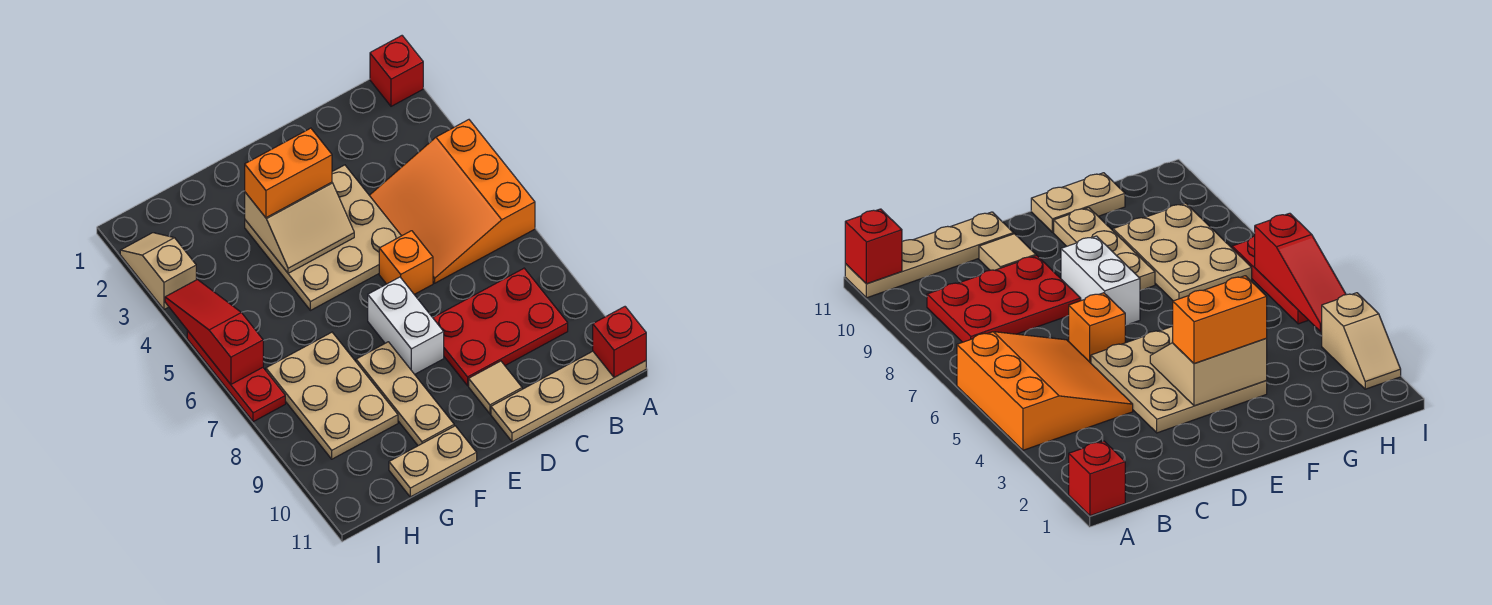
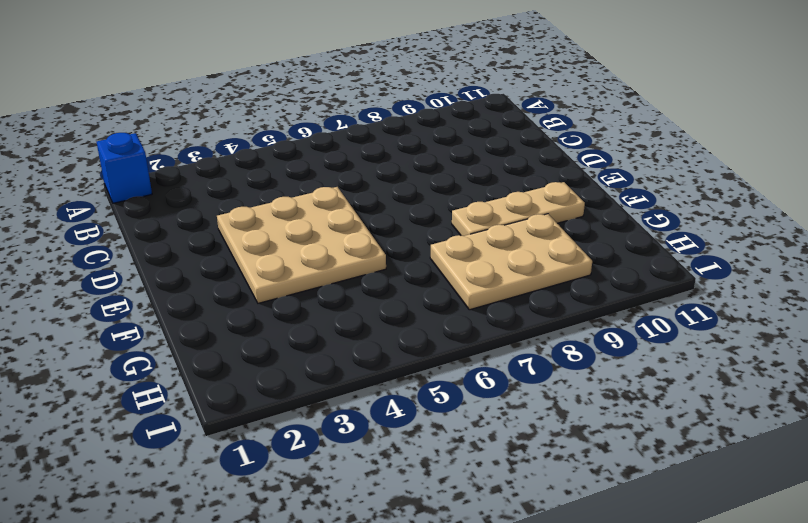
blue 1x1 brick [97,133,152,203] -> red 1x1 brick [370,36,423,106]
none -> orange 3x3 slope [369,120,535,283]
none -> tan 1x4 plate [491,351,646,442]
none -> red 2x3 plate [433,268,568,386]

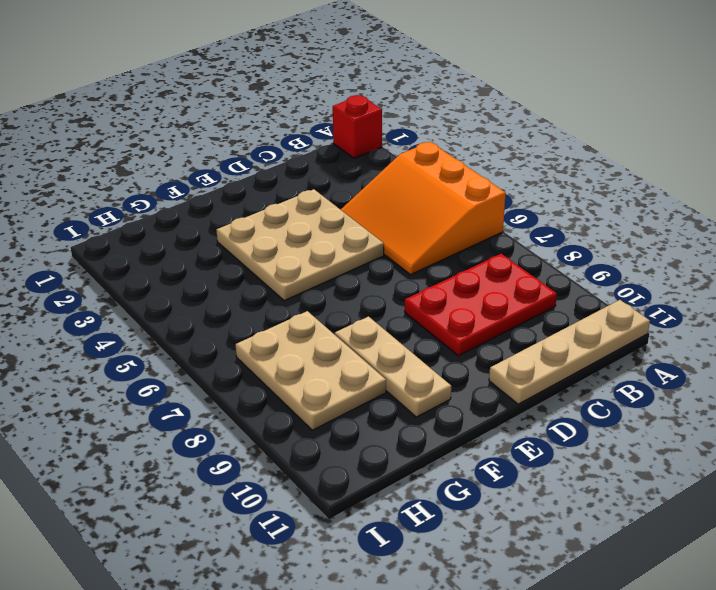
none -> orange 1x1 brick [379,231,433,294]
none -> tan 1x1 tile [469,361,522,414]
none -> white 1x2 brick [368,277,444,374]

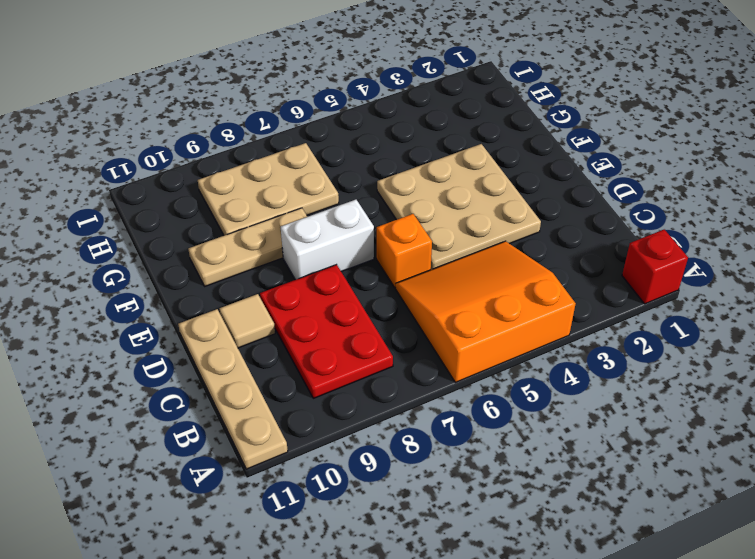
none -> tan 1x2 plate [389,426,477,497]
none -> tan 1x2 slope [120,233,196,310]
none -> red 1x3 plate [187,331,285,422]

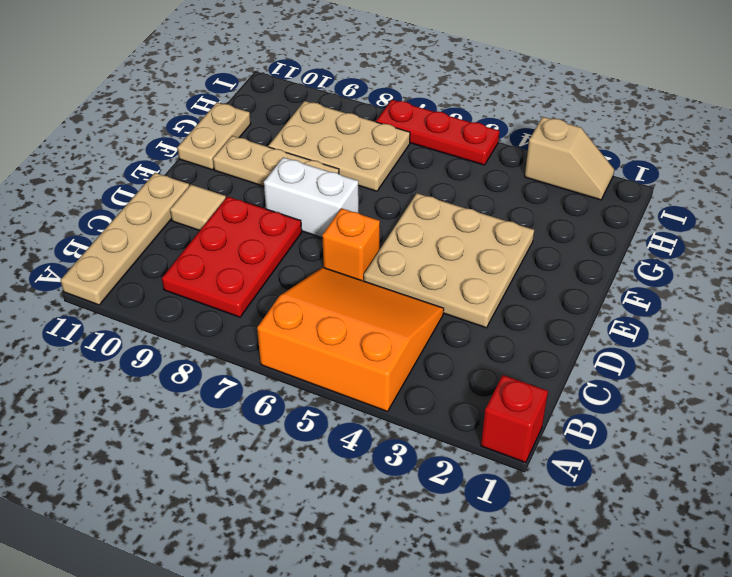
none -> red 1x1 brick [593,307,646,377]
none -> tan 2x2 slope [245,182,354,273]
none -> red 1x3 slope [165,280,263,384]

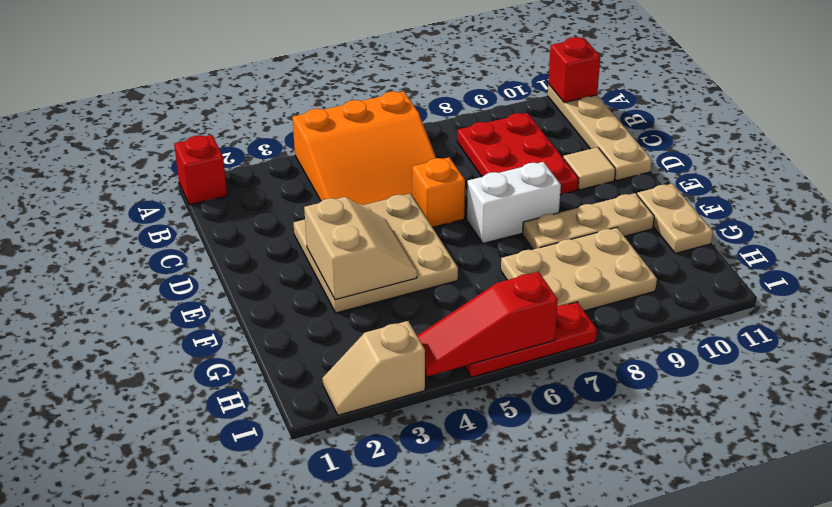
none -> orange 1x2 brick [245,128,332,218]

